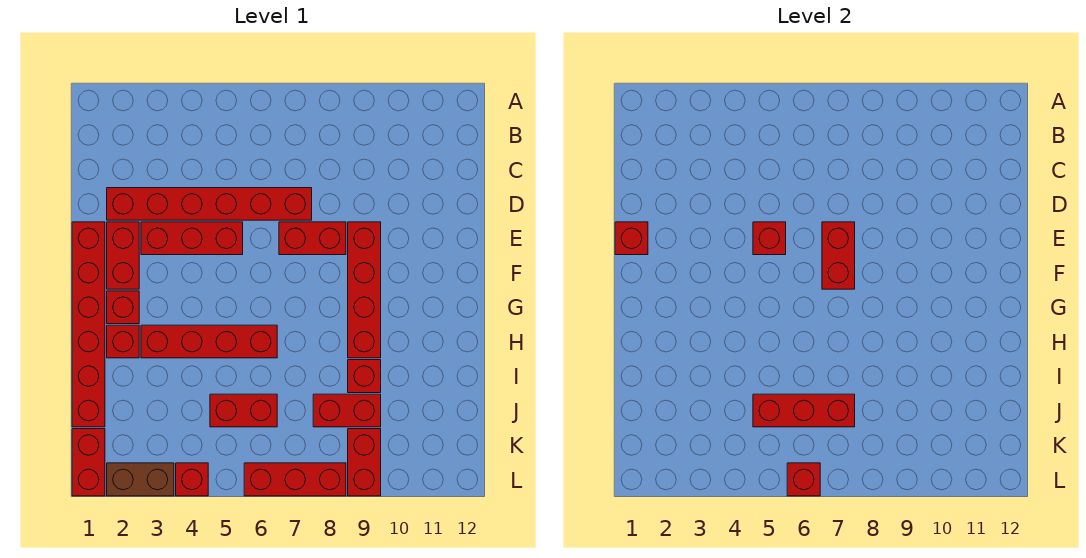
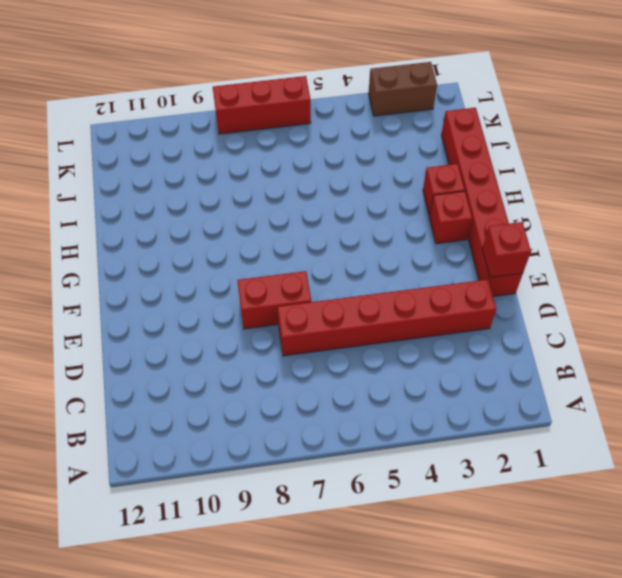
none -> red 1x2 brick [107,222,139,289]
none -> red 1x3 brick [141,222,243,255]
none -> red 1x4 brick [348,222,381,358]

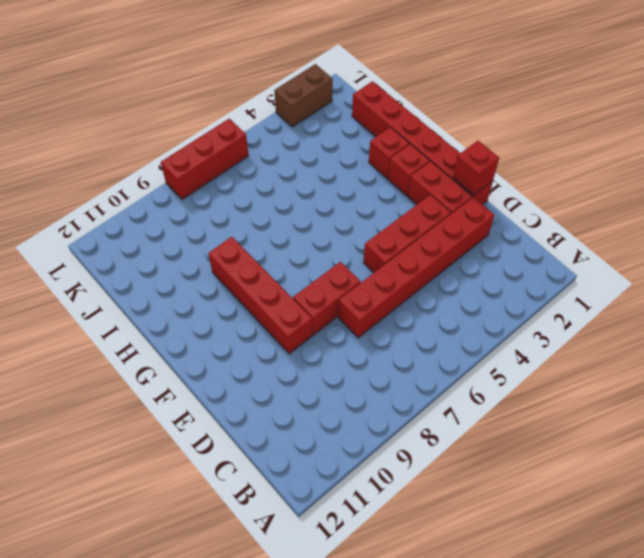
none -> red 1x4 brick [141,325,277,358]
none -> red 1x1 brick [348,360,381,393]
none -> red 1x2 brick [210,394,277,427]

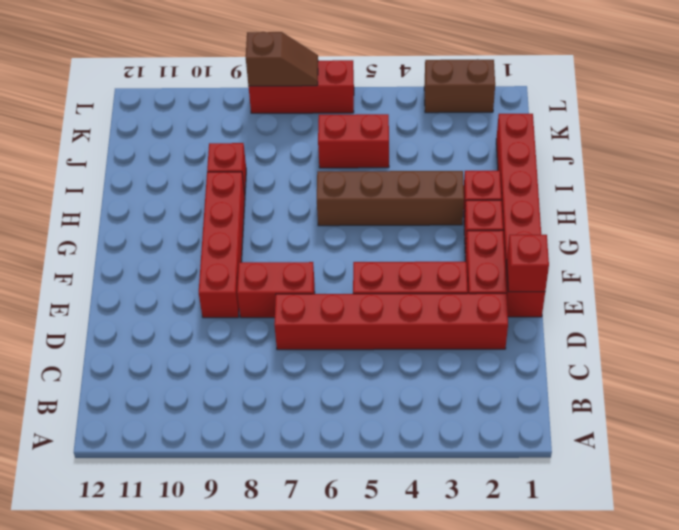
brown 1x4 brick [317,171,464,226] -> red 1x4 brick [141,325,277,358]
brown 1x2 slope [246,32,318,86] -> none
none -> red 1x2 brick [313,394,381,427]
none -> red 1x2 brick [72,429,105,496]
none -> red 1x2 brick [348,429,381,496]

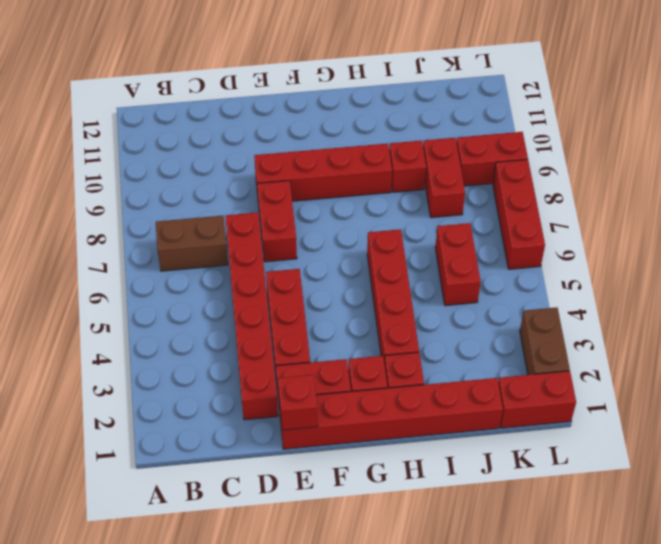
brown 1x2 brick [156,216,228,271] -> none
none -> red 1x1 brick [176,463,208,496]
none -> red 1x1 brick [753,222,786,255]
none -> red 1x2 brick [822,222,855,289]

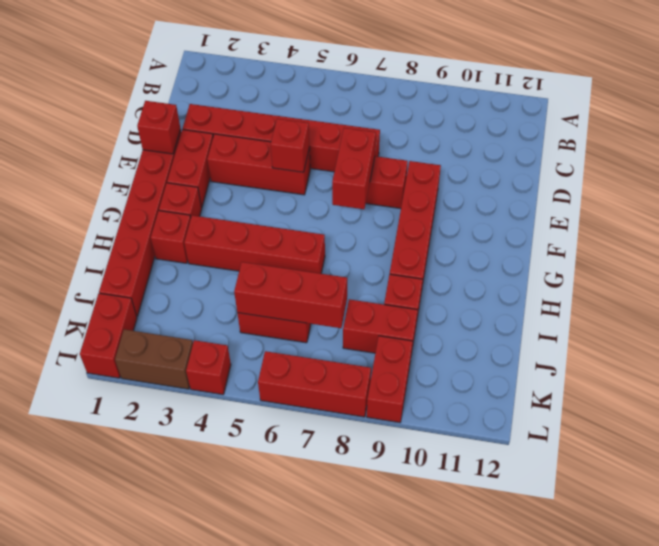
none -> red 1x1 brick [787,463,820,496]

